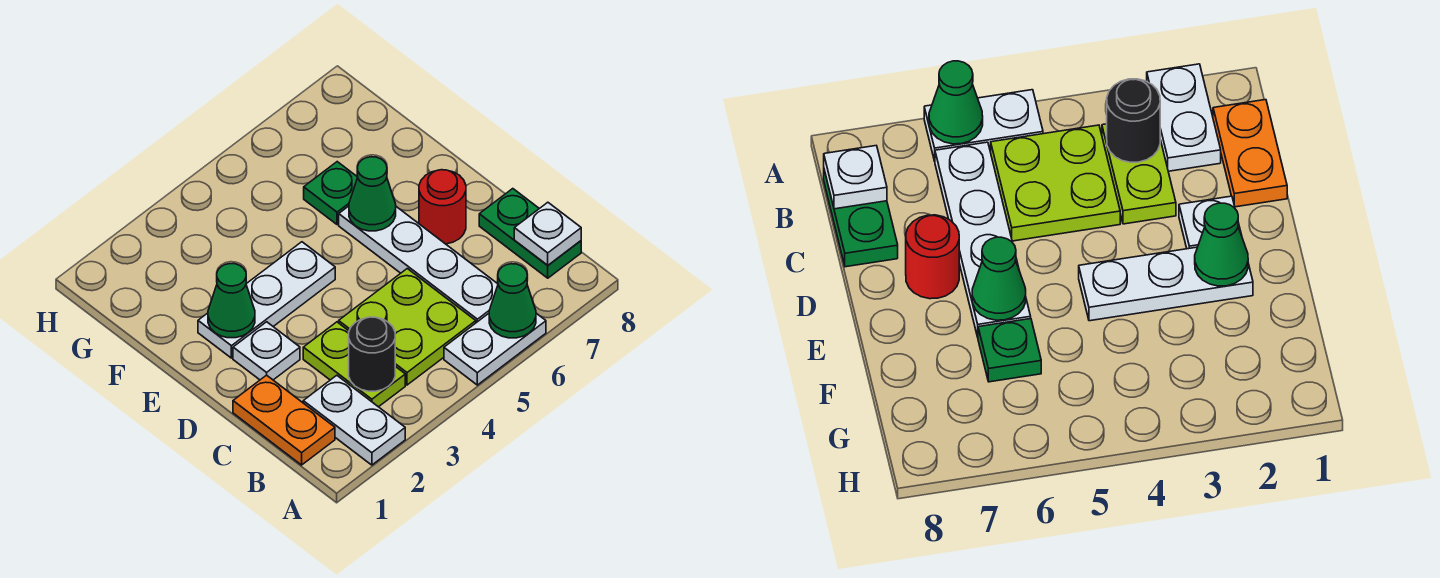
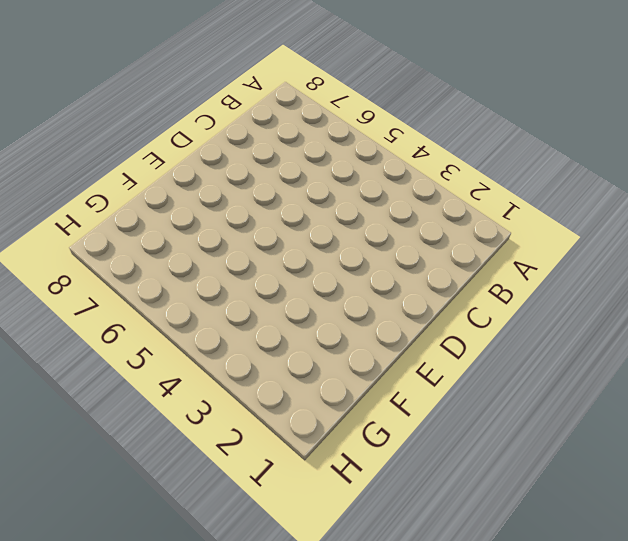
none -> white 1x2 plate [303,375,405,465]
none -> white 1x2 plate [444,313,546,385]
none -> orange 1x2 plate [233,375,335,465]

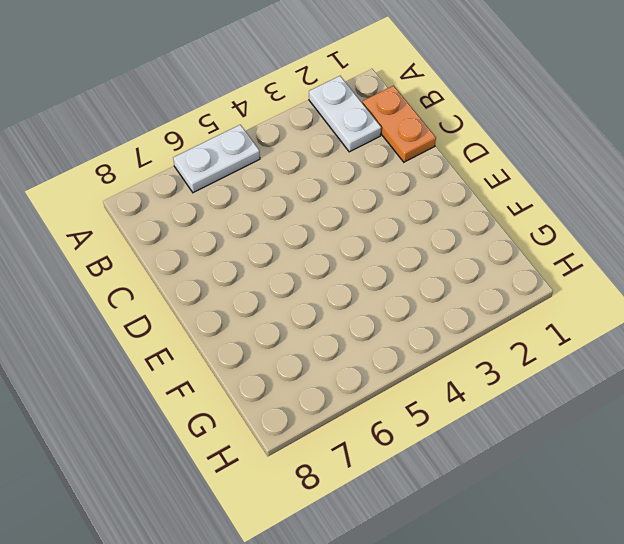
none -> lime 1x2 plate [303,322,405,407]
none -> lime 2x2 plate [339,269,476,385]
none -> white 1x4 plate [339,206,498,323]

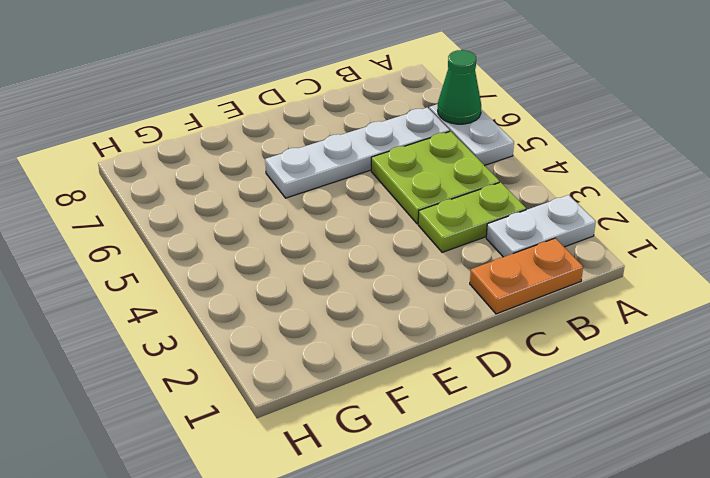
none -> green 1x2 plate [479,189,581,278]
none -> white 1x1 plate [233,322,300,380]
none -> red 1x1 round brick [419,170,466,244]

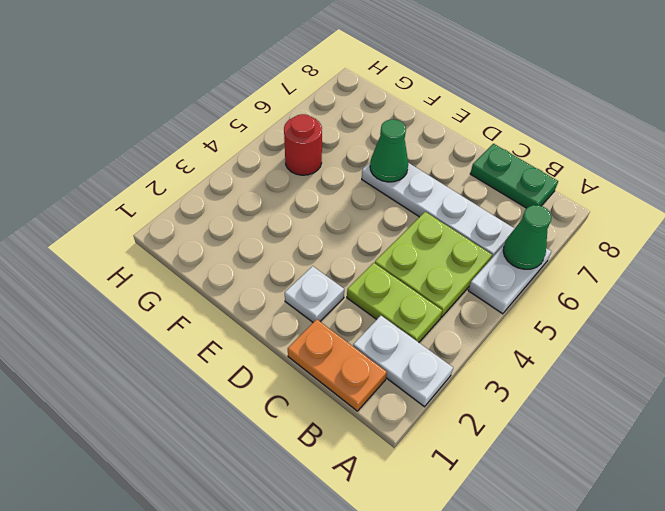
red 1x1 round brick [284,114,322,175] -> red 1x1 round brick moved to [419,170,466,244]
none -> white 1x3 plate [198,242,335,358]
none -> green 1x1 plate [304,162,358,225]
none -> black 1x1 round brick [349,317,395,391]

